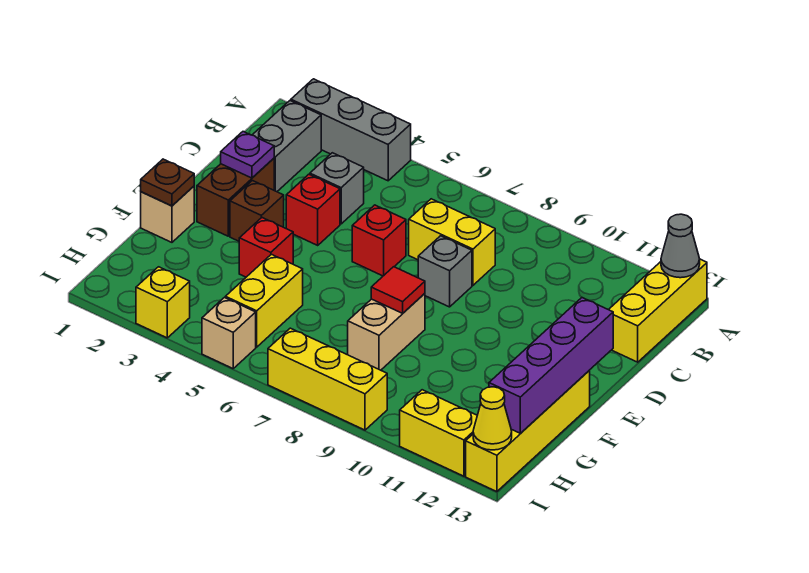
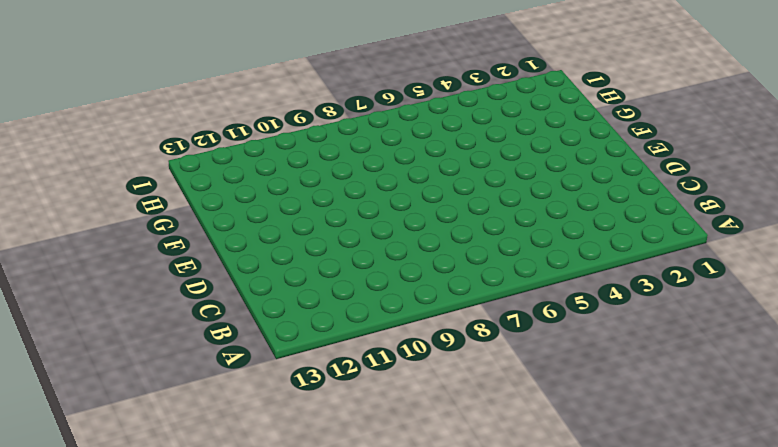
none -> grey 1x3 brick [291,79,411,181]
none -> yellow 1x3 brick [609,259,707,362]
none -> grey 1x2 brick [253,101,321,192]

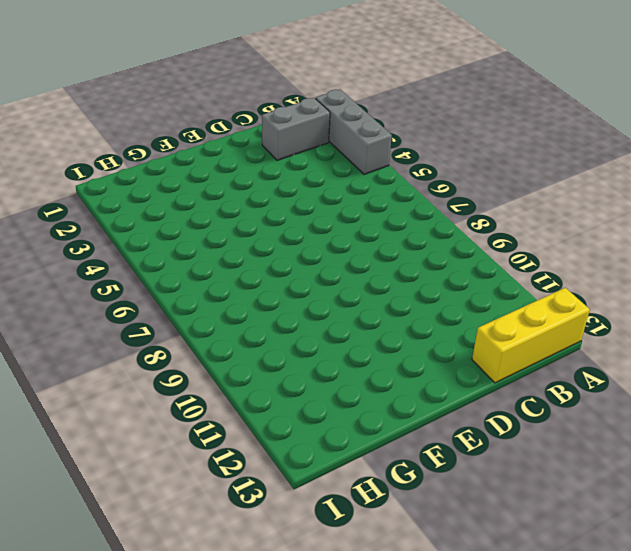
none -> grey 1x1 brick [310,153,364,224]
none -> yellow 1x2 brick [409,199,495,285]
none -> brown 1x2 brick [197,158,274,236]

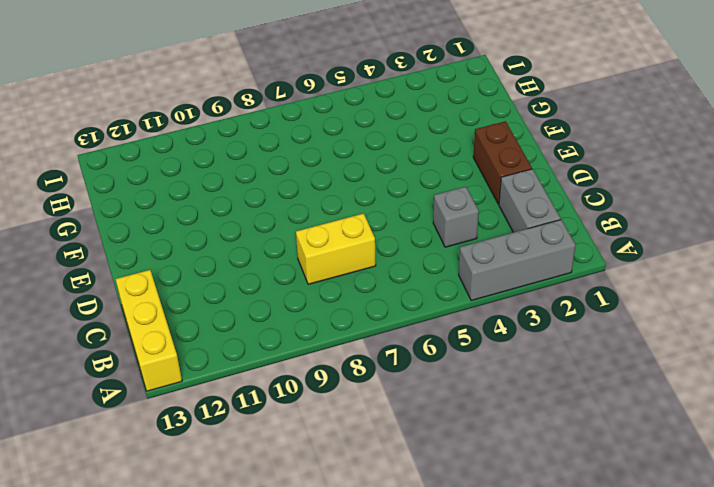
none -> red 1x1 brick [286,174,340,245]
none -> red 1x1 brick [352,205,406,276]
none -> grey 1x1 brick [418,236,472,307]

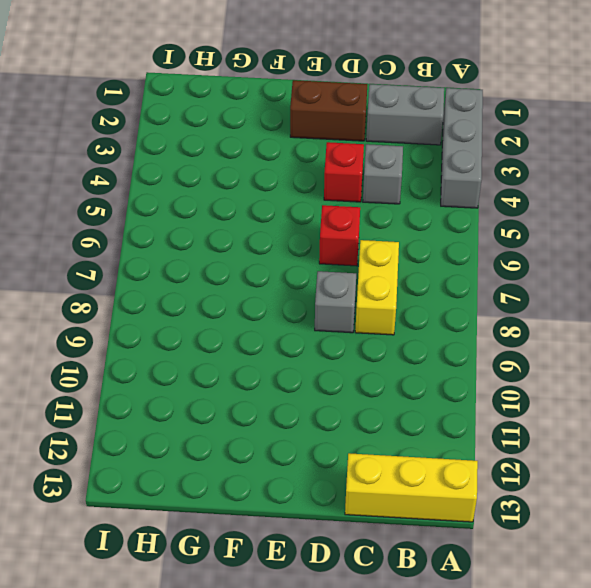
none -> brown 1x1 brick [230,181,284,241]
none -> tan 1x1 brick [141,186,194,242]
none -> red 1x1 brick [239,218,293,277]

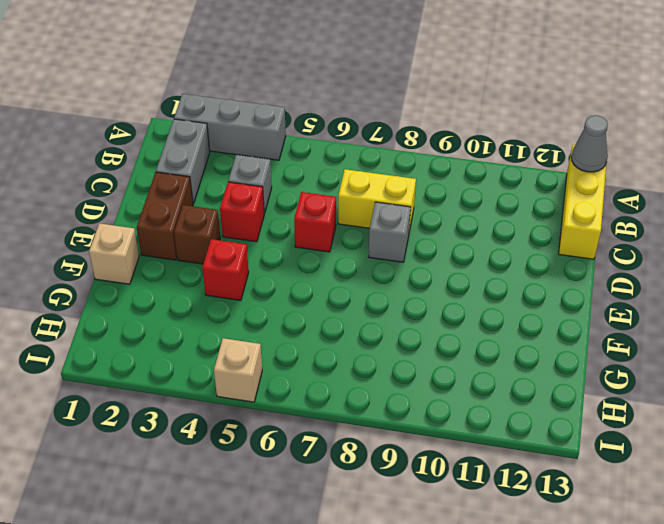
none -> tan 1x2 brick [348,293,425,370]
none -> yellow 1x4 brick [466,370,590,492]
none -> yellow 1x2 brick [225,254,303,347]

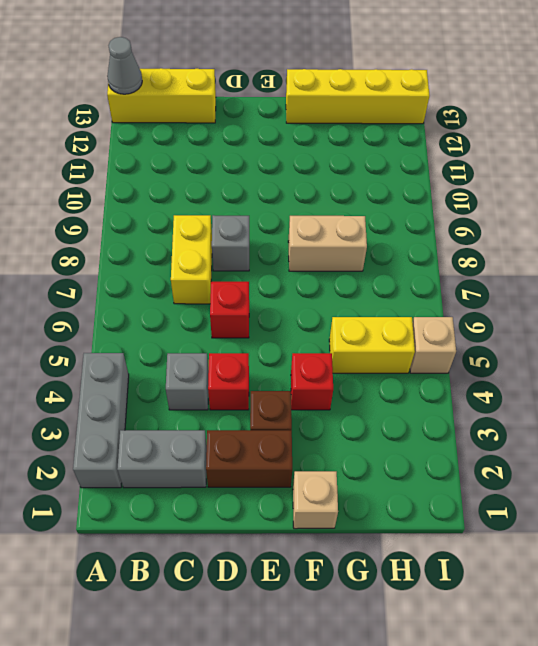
none -> yellow 1x1 brick [136,267,190,338]
none -> yellow 1x3 brick [268,328,387,430]
none -> yellow 1x2 brick [400,390,477,476]

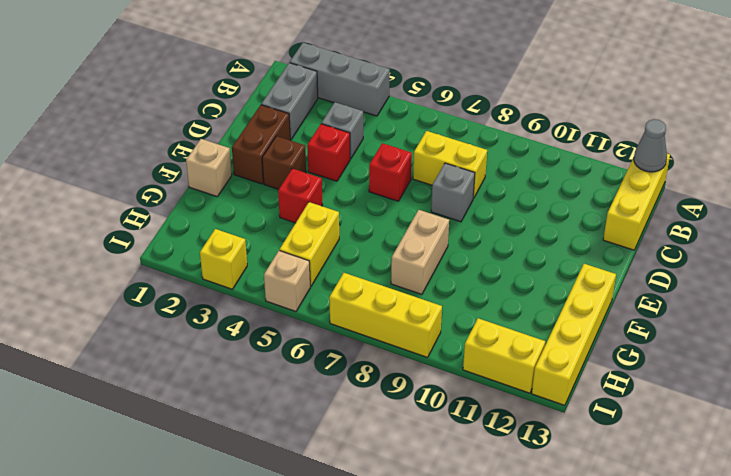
none -> purple 1x1 plate [221,132,274,178]
none -> purple 1x4 brick [489,298,613,433]
none -> brown 1x1 plate [141,159,194,206]

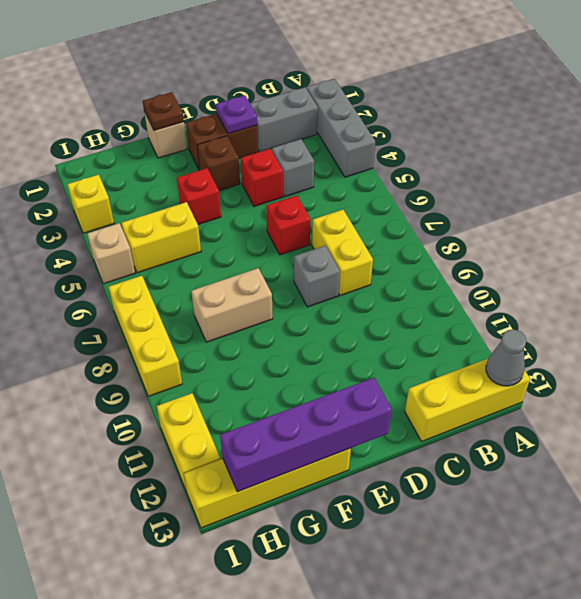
none -> red 1x1 tile [371,267,425,313]
none -> yellow 1x1 cone [473,387,512,450]

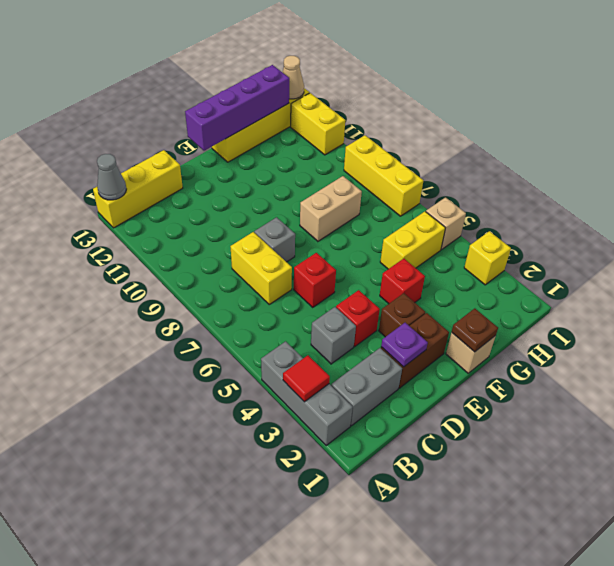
red 1x1 tile [283,355,330,402] -> red 1x1 tile moved to [371,267,425,313]
tan 1x1 cone [283,56,304,99] -> yellow 1x1 cone [473,387,512,450]

